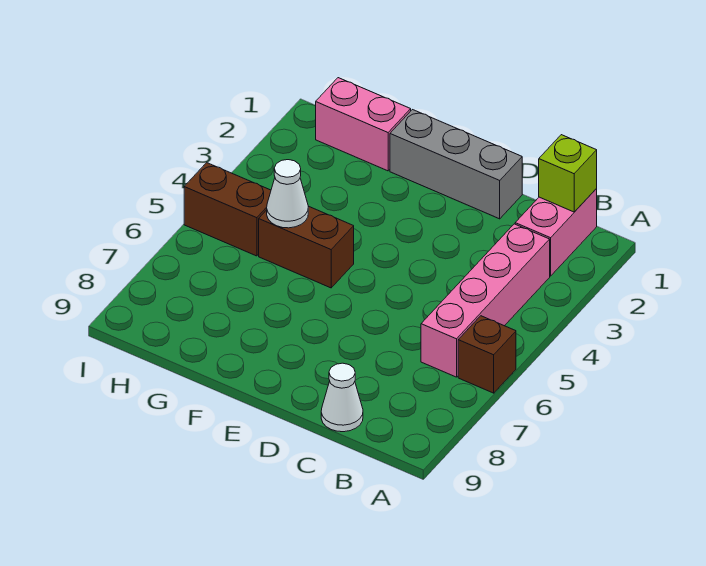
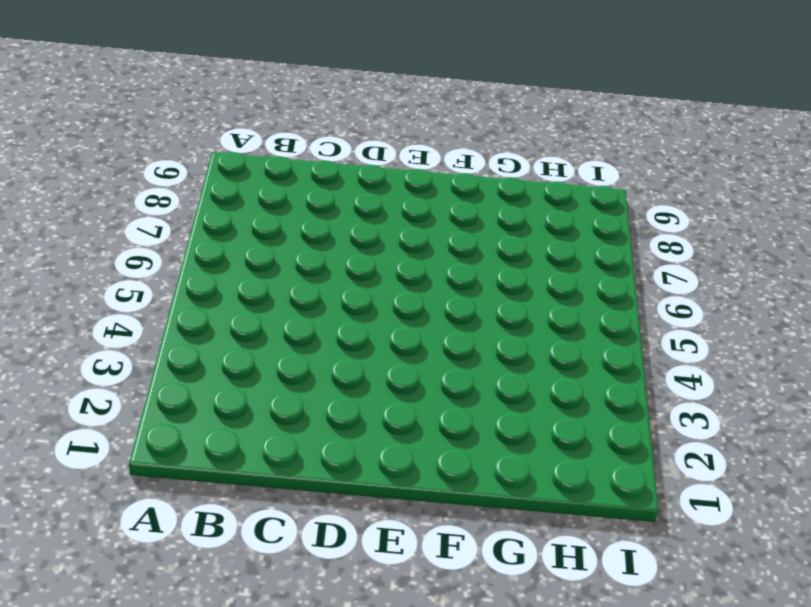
none -> brown 1x1 brick [458,316,516,393]
none -> pink 1x2 brick [515,189,597,276]

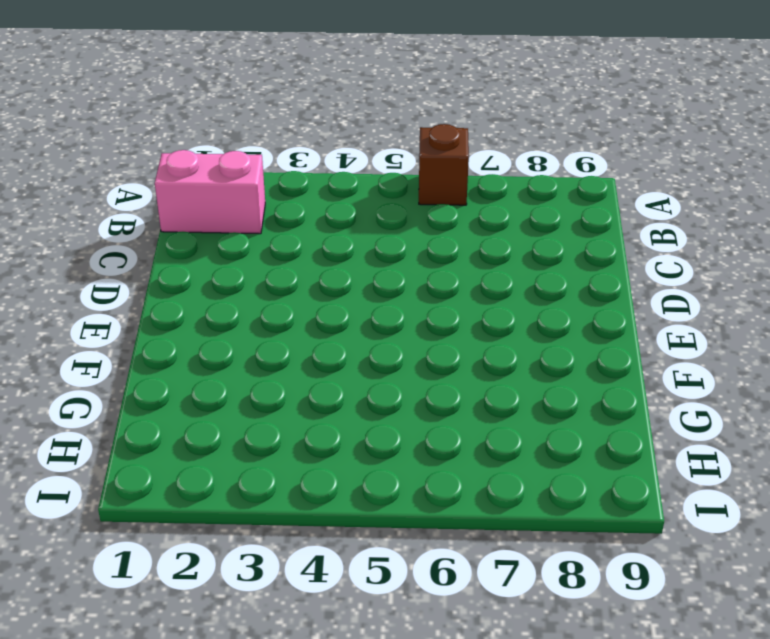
none -> pink 1x4 brick [421,224,550,377]
none -> white 1x1 cone [321,363,363,432]

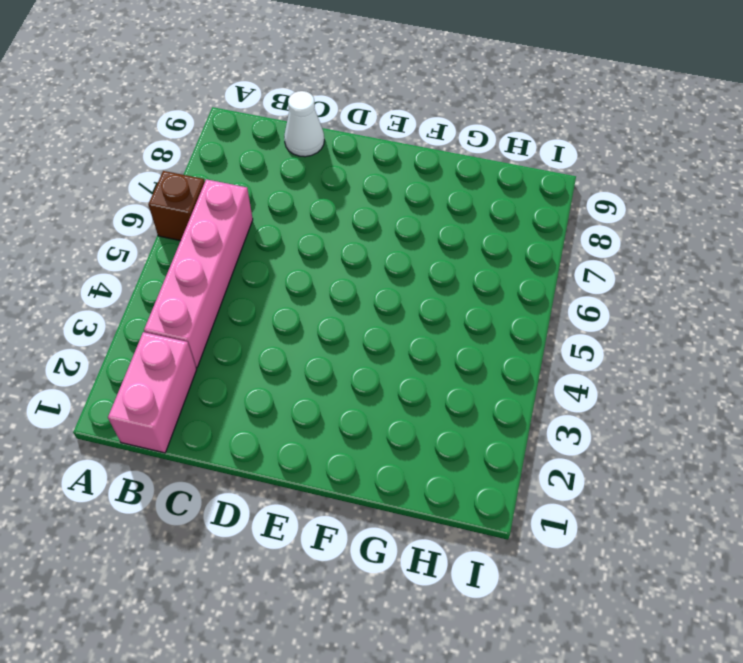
none -> grey 1x3 brick [390,110,522,219]
none -> brown 1x2 brick [259,206,354,288]

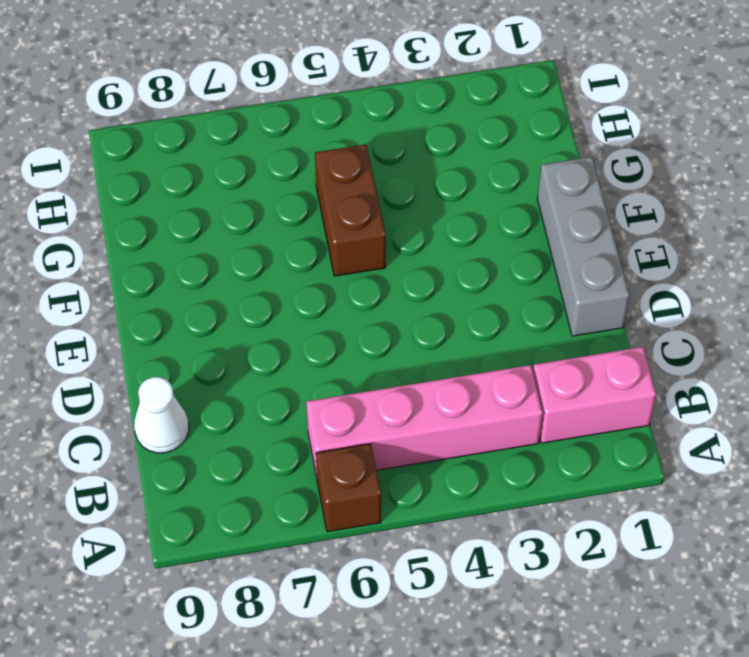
none -> pink 1x2 brick [316,78,411,171]
none -> brown 1x2 brick [184,163,271,256]

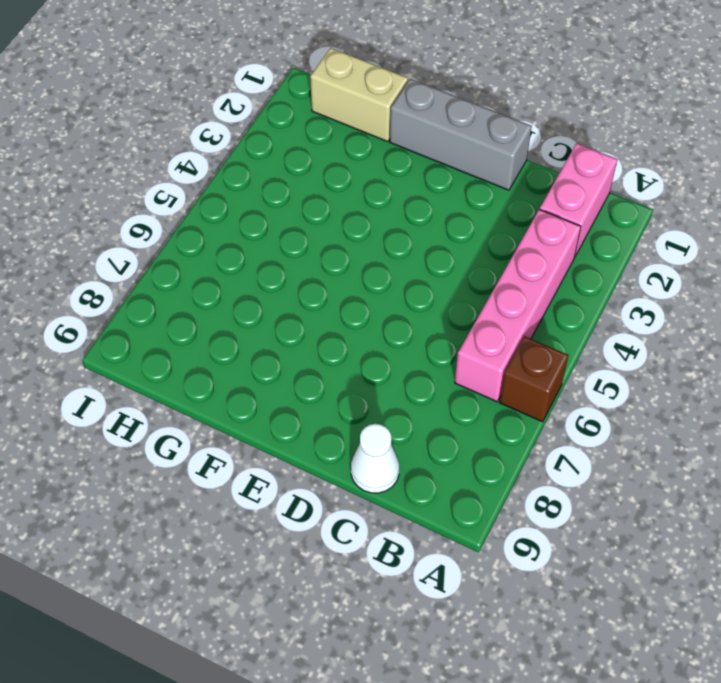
tan 1x2 brick [310,48,408,142] -> pink 1x2 brick [316,78,411,171]
none -> brown 1x2 brick [259,206,354,288]
none -> brown 1x2 brick [184,163,271,256]

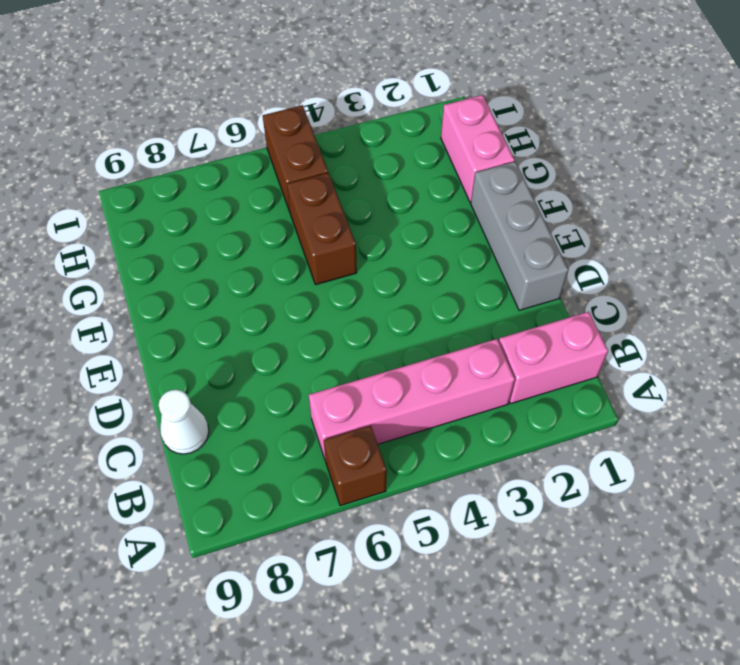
none -> lime 1x1 brick [539,135,597,212]
none -> white 1x1 cone [267,160,308,228]

